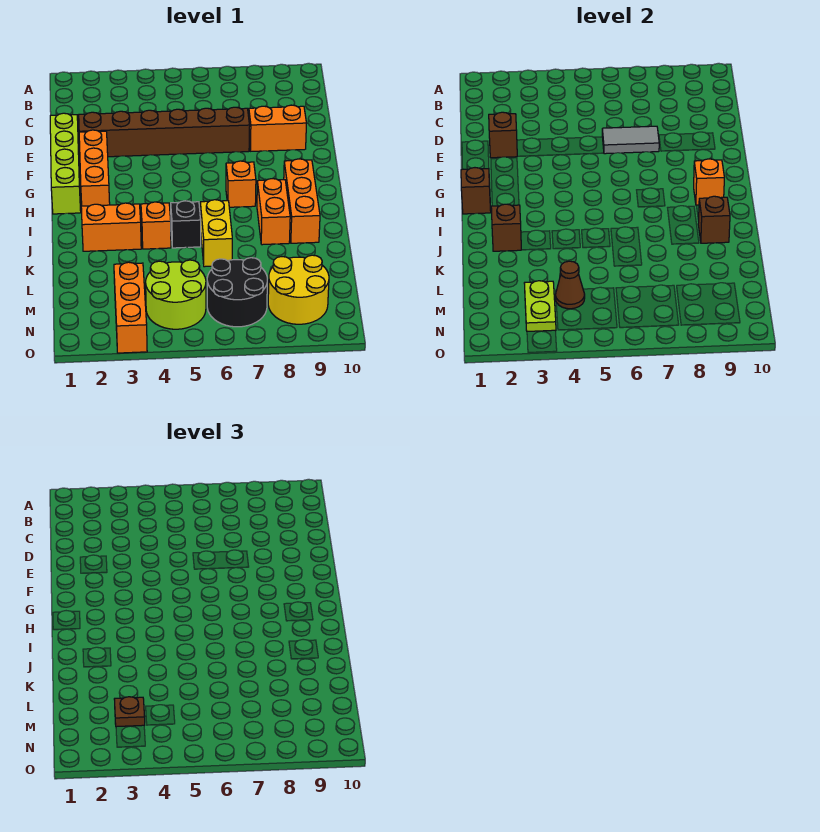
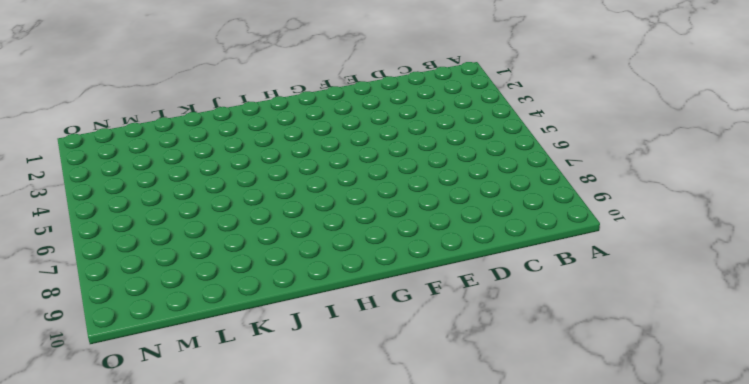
none -> lime 1x4 brick [50,113,81,214]
none -> brown 1x6 brick [79,107,250,157]
none -> orange 1x2 brick [249,105,307,151]

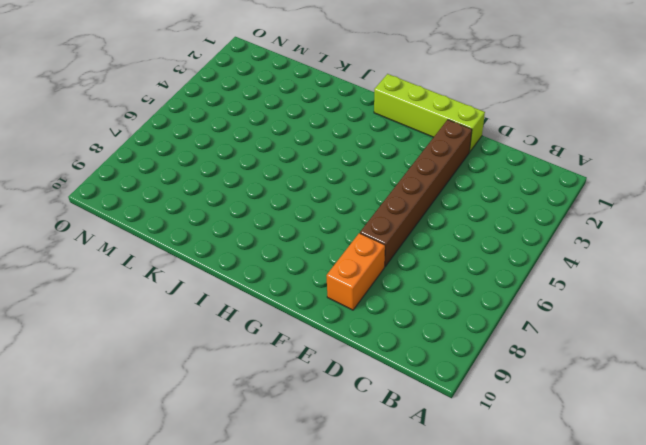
none -> orange 1x3 brick [79,130,110,206]
none -> orange 1x1 brick [226,161,256,207]
none -> orange 1x3 brick [284,159,320,243]

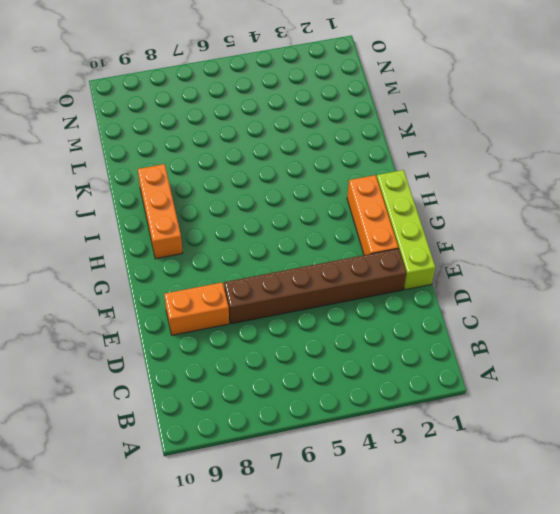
none -> orange 1x1 brick [226,161,256,207]
none -> orange 1x2 brick [257,179,290,245]
none -> orange 1x2 brick [81,203,141,251]

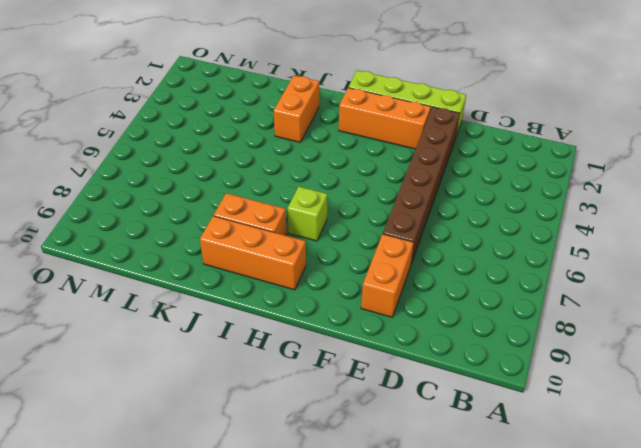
lime 1x1 brick [288,187,327,241] -> orange 1x1 brick [226,161,256,207]
none -> orange 1x1 brick [141,202,171,249]
none -> black 1x1 brick [171,201,201,248]
none -> yellow 1x2 brick [200,200,232,267]

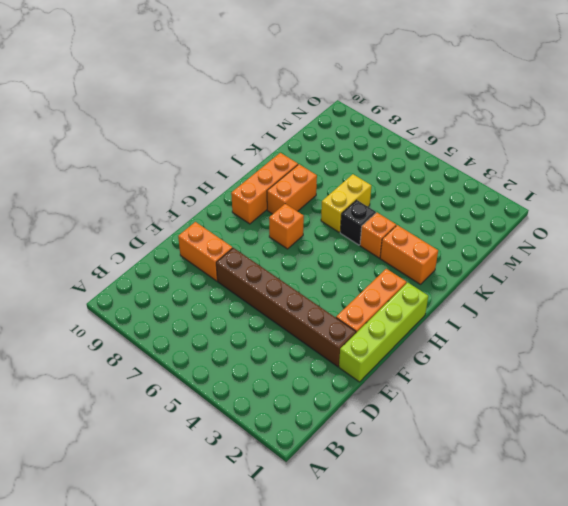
none -> orange 1x3 brick [114,262,147,353]
none -> lime 2x2 round brick [146,260,206,329]
none -> black 2x2 round brick [207,258,267,327]

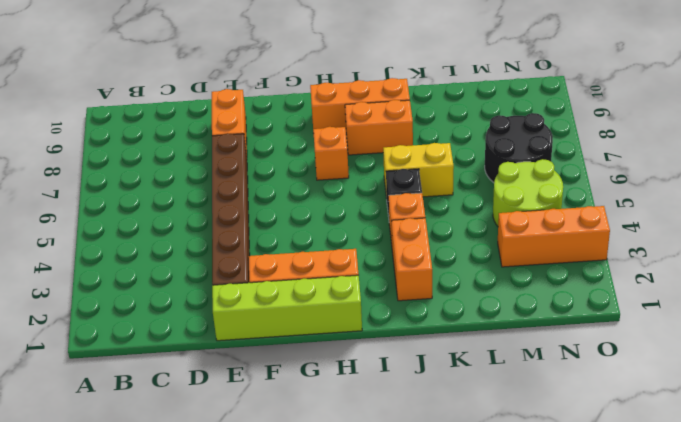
none -> yellow 2x2 round brick [268,255,329,324]
none -> brown 1x1 brick [489,112,517,158]
none -> grey 1x2 tile [602,126,659,154]

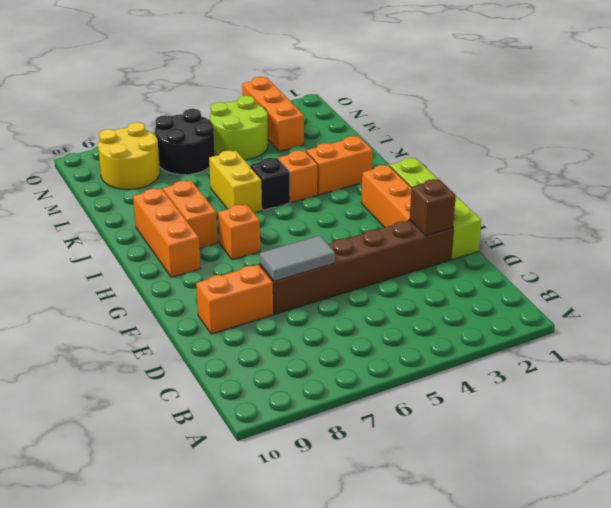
none -> brown 1x1 brick [461,168,491,214]
none -> orange 1x1 brick [694,159,724,205]
none -> brown 1x1 brick [491,204,521,251]

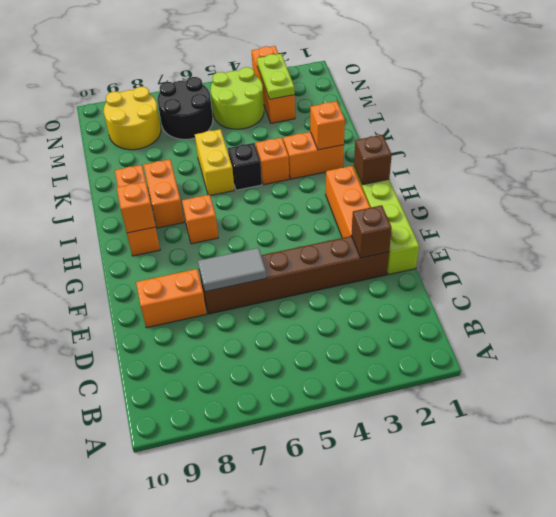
orange 1x1 brick [310,101,345,150] -> brown 1x1 brick [491,204,521,251]
none -> brown 1x1 brick [698,196,730,243]
none -> brown 1x1 cone [556,261,585,309]
none -> brown 1x1 plate [114,697,145,727]

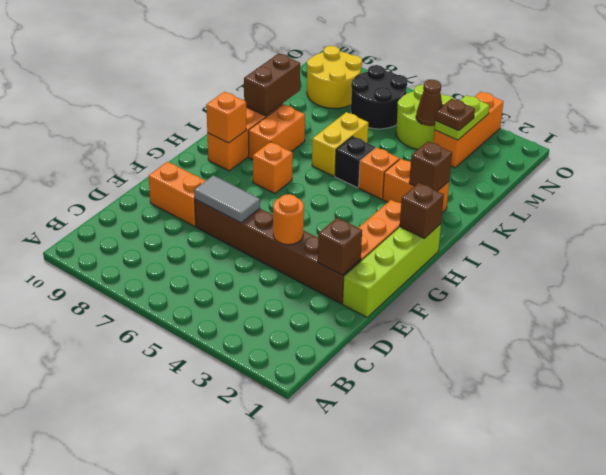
orange 1x1 round brick [273,194,304,245] -> none
brown 1x2 brick [244,53,300,116] -> brown 1x1 brick [698,196,730,243]

